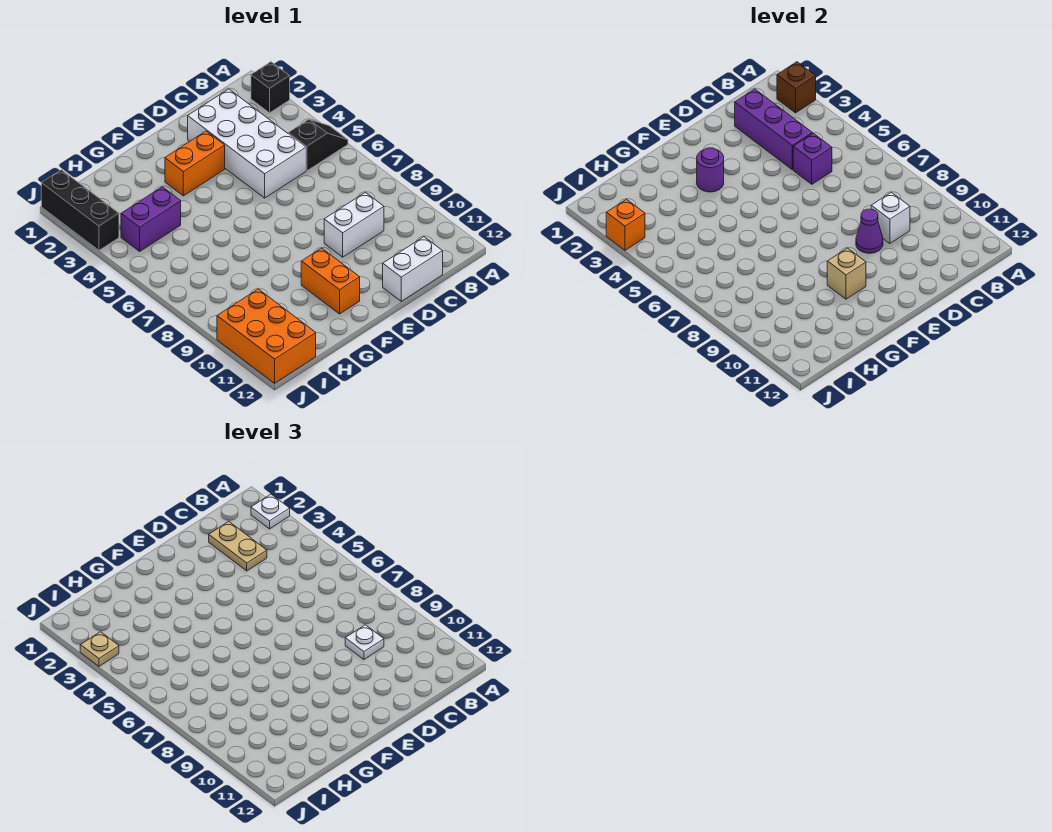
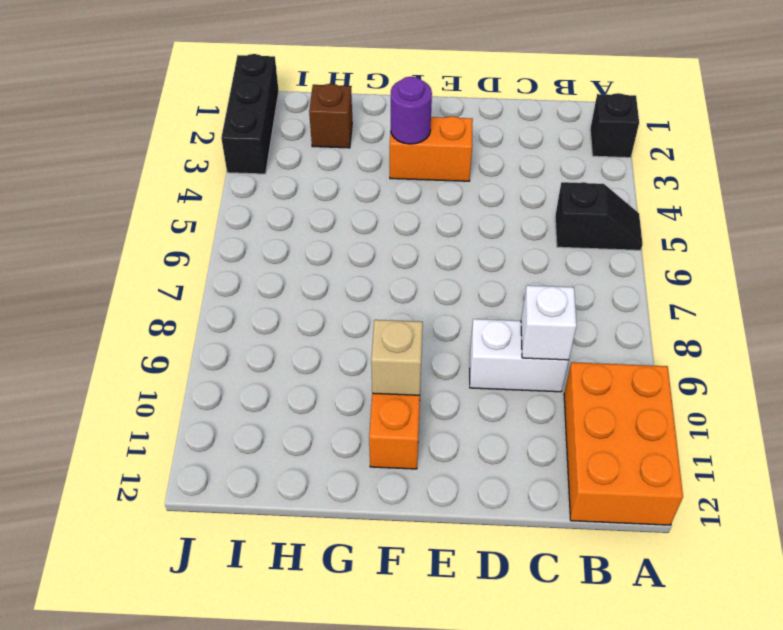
orange 2x3 brick [564,362,683,525] -> orange 2x3 brick moved to [217,289,316,383]
brown 1x1 brick [309,84,352,148] -> brown 1x1 brick moved to [777,62,816,113]
none -> white 2x4 brick [188,89,306,198]
none -> white 1x2 brick [383,237,443,301]
none -> purple 1x2 brick [121,187,181,251]

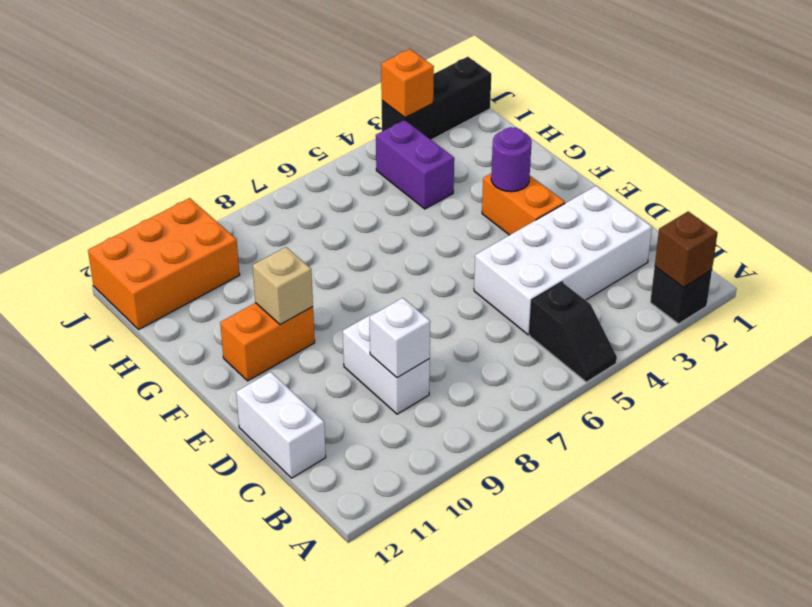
none -> purple 1x3 brick [735,89,812,170]
none -> purple 1x1 brick [793,133,832,184]
none -> purple 1x1 cone [856,209,883,253]

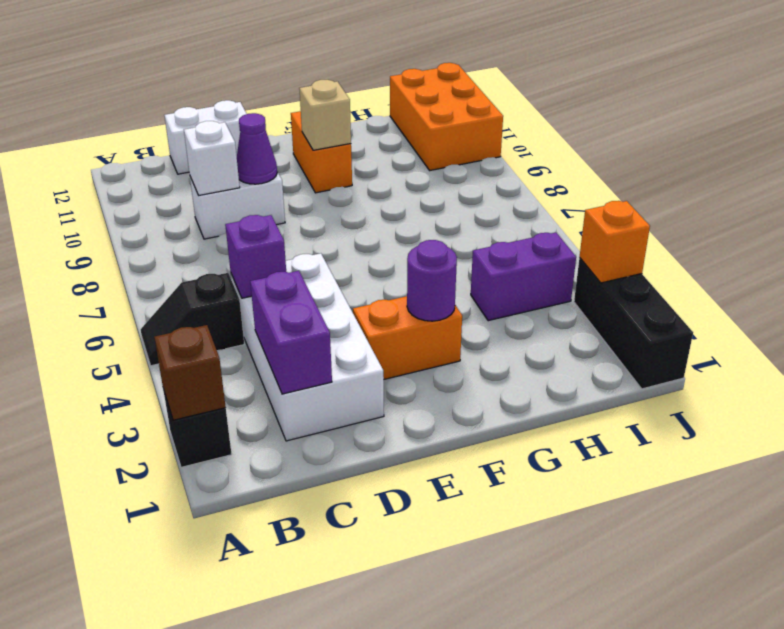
purple 1x2 brick [250,271,332,394] -> purple 1x3 brick [735,89,812,170]
none -> white 1x1 plate [251,494,290,529]
none -> tan 1x2 plate [209,522,267,571]
none -> white 1x1 plate [345,625,384,659]

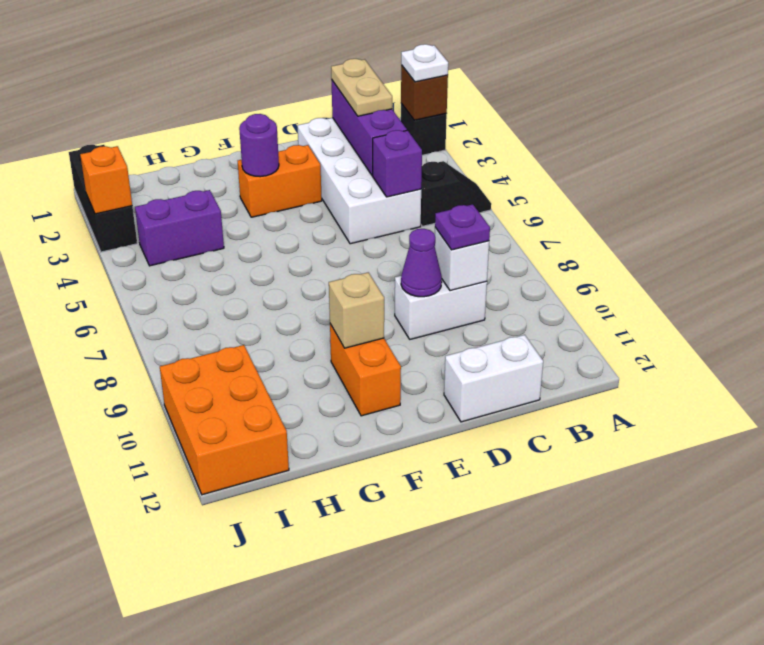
purple 1x1 plate [435,204,490,250] -> white 1x1 plate [345,625,384,659]
none -> tan 1x1 plate [80,632,119,666]

